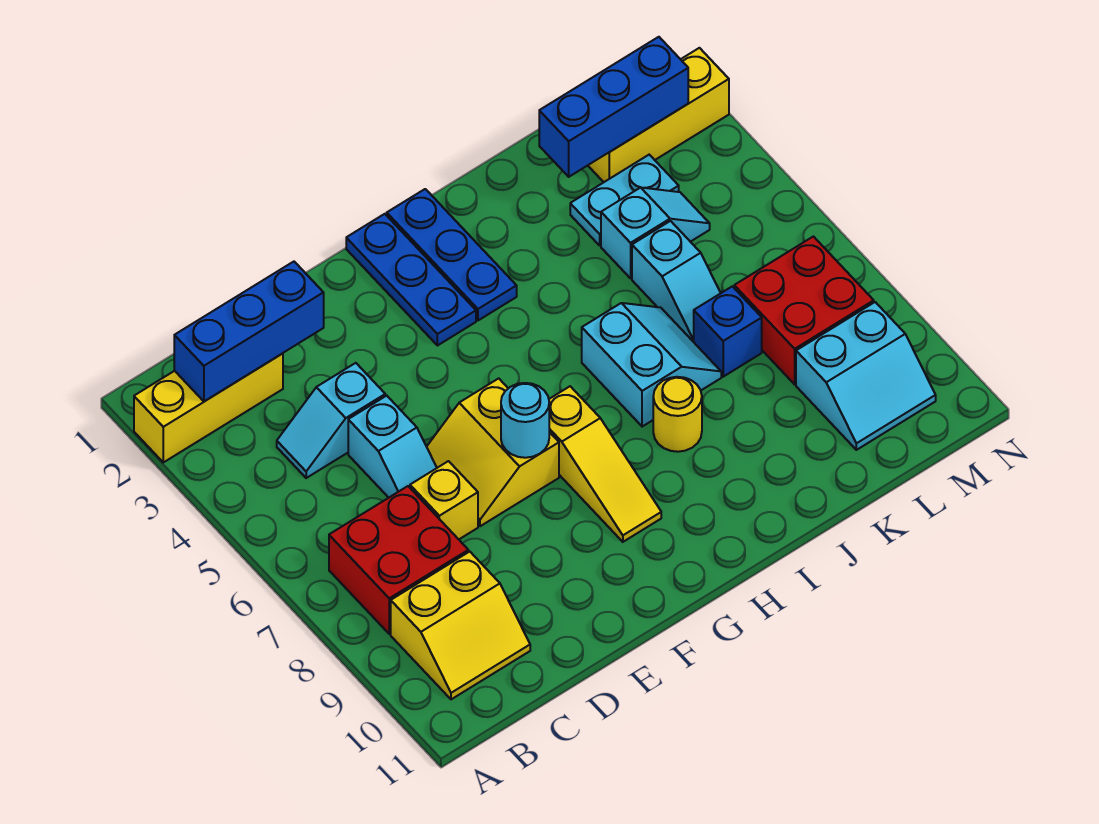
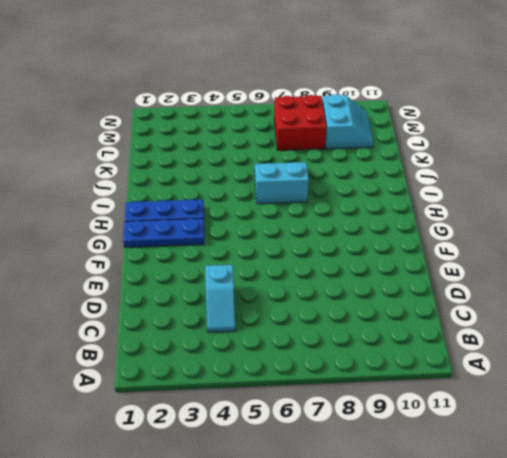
none -> yellow 1x3 brick [134,353,283,462]
none -> red 2x2 brick [329,486,468,634]
none -> yellow 2x2 slope [391,552,530,699]

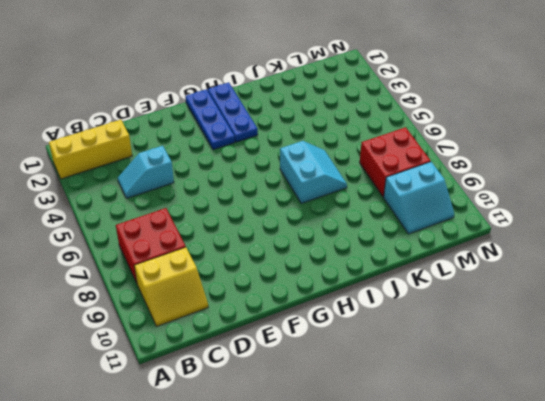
none -> cyan 1x2 slope [348,396,437,498]
none -> yellow 1x1 brick [410,461,478,539]
none -> yellow 2x2 slope [427,378,559,526]

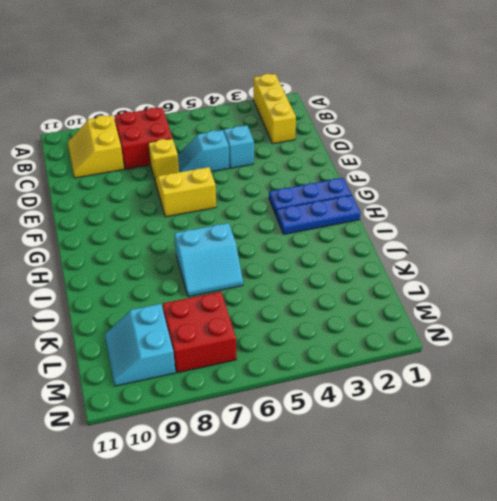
none -> yellow 1x3 slope [549,386,661,542]
none -> yellow 1x1 round brick [653,377,702,452]
none -> cyan 1x2 plate [570,155,679,245]

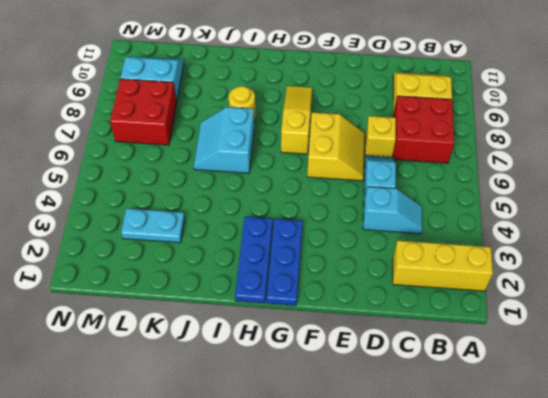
none -> cyan 1x2 slope [601,188,710,278]
none -> cyan 1x2 slope [632,221,721,342]
none -> blue 1x1 brick [694,286,762,377]

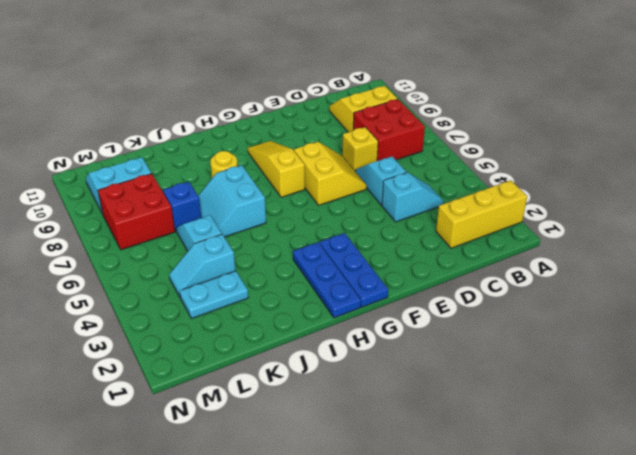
none -> yellow 1x3 brick [588,48,729,182]
none -> blue 1x3 brick [174,262,324,401]
none -> cyan 1x1 round brick [501,383,549,458]

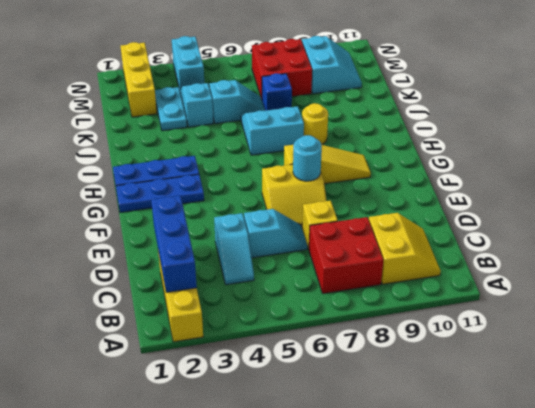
cyan 1x2 brick [172,36,204,94] -> none
none -> blue 1x3 brick [539,37,688,177]

